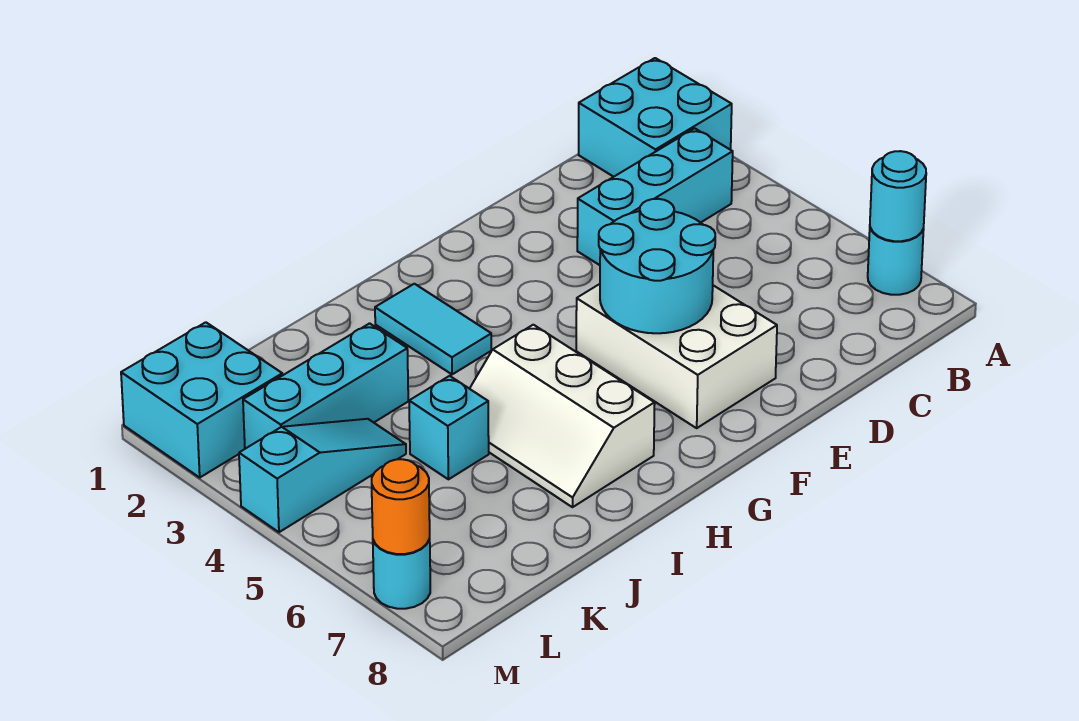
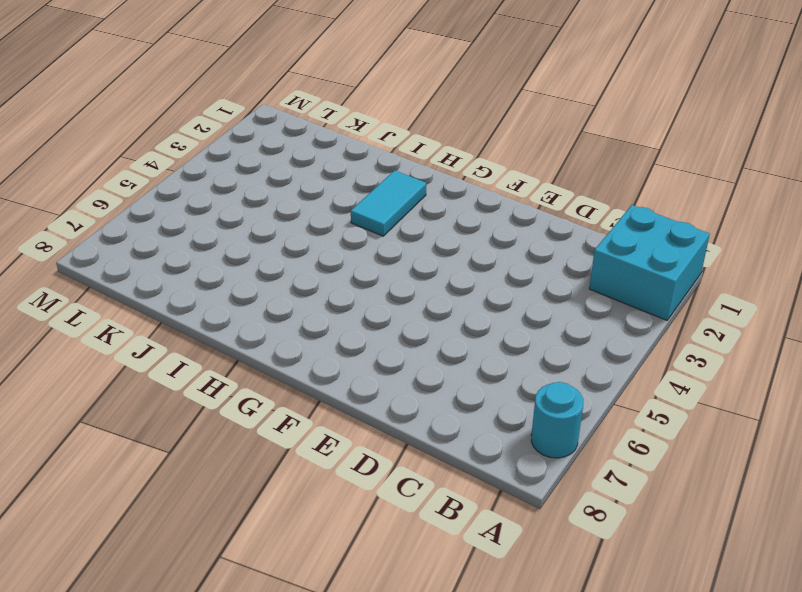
none -> cyan 1x3 brick [577,128,733,265]
none -> white 2x3 brick [576,284,777,428]
none -> white 2x3 slope [470,325,655,507]

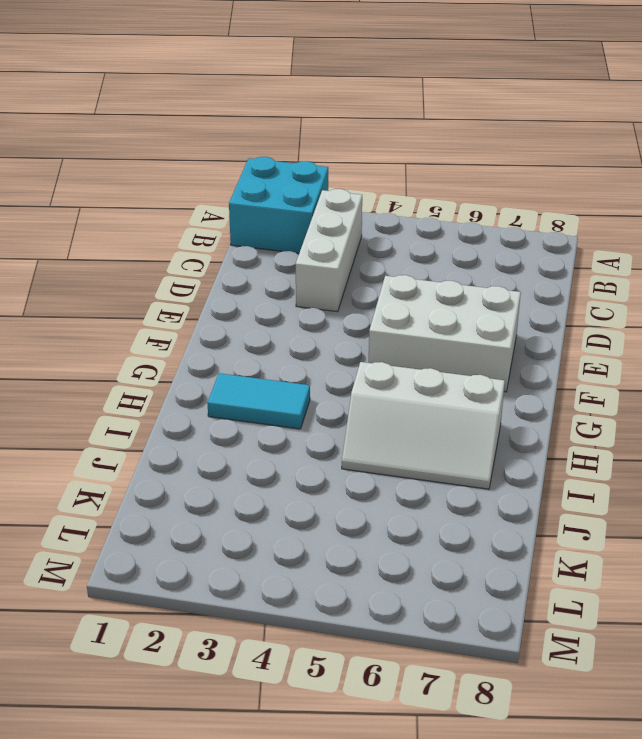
white 1x3 brick [296,189,362,312] -> cyan 1x3 brick [577,128,733,265]
none -> cyan 1x1 round brick [868,228,924,295]
none -> cyan 1x3 brick [243,323,408,449]
none -> cyan 1x1 brick [409,376,489,479]

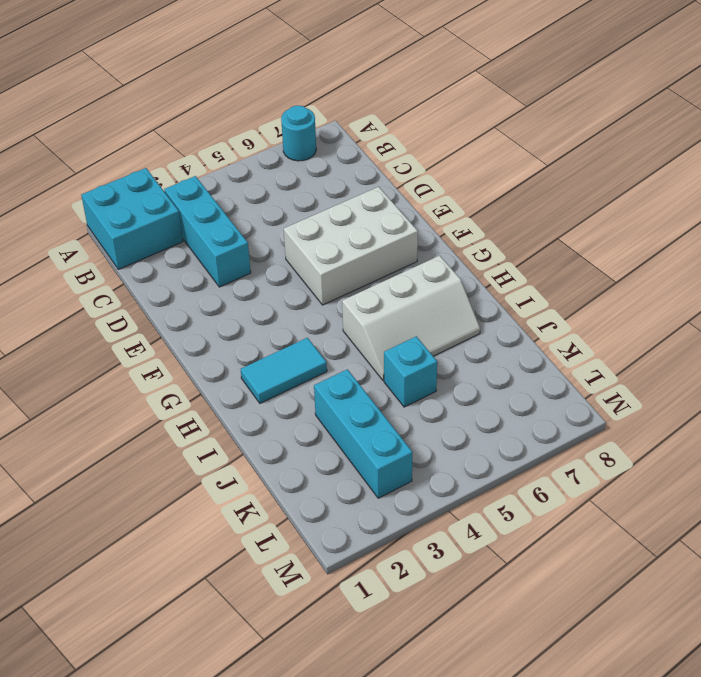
none -> cyan 1x3 slope [239,419,406,532]
none -> cyan 2x2 brick [121,322,282,477]
none -> cyan 1x1 round brick [373,539,430,609]

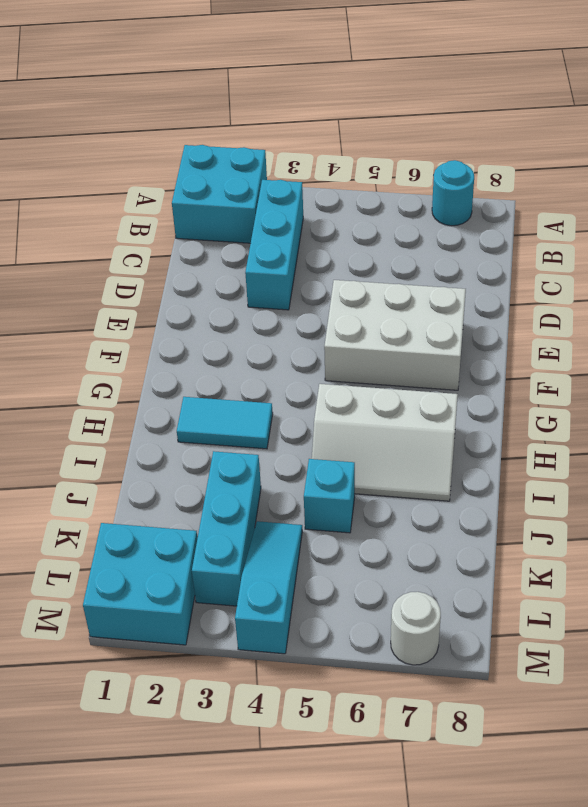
white 1x1 round brick [391,592,441,665] -> cyan 1x1 round brick [373,539,430,609]
none -> cyan 1x1 round brick [870,151,926,241]
none -> cyan 2x2 round brick [599,199,715,333]
none -> orange 1x1 round brick [372,459,430,554]

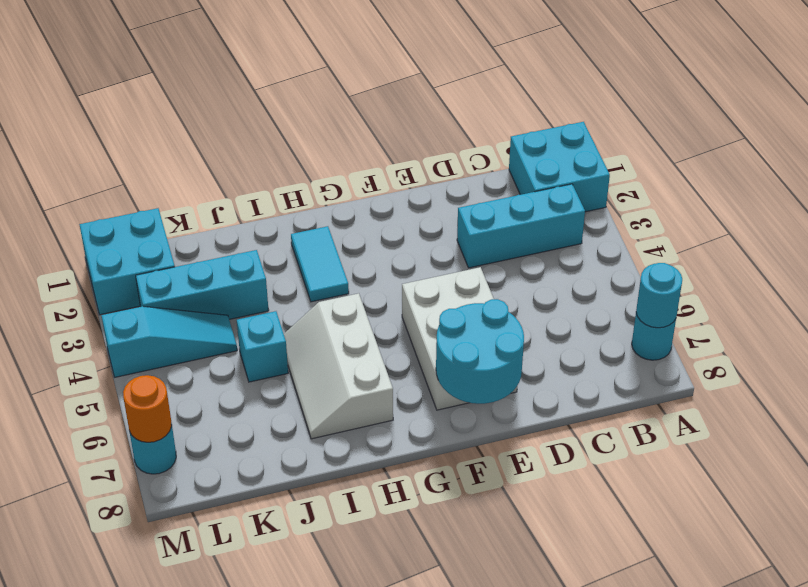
cyan 2x2 round brick [436,299,524,404] -> cyan 2x2 round brick moved to [599,199,715,333]

